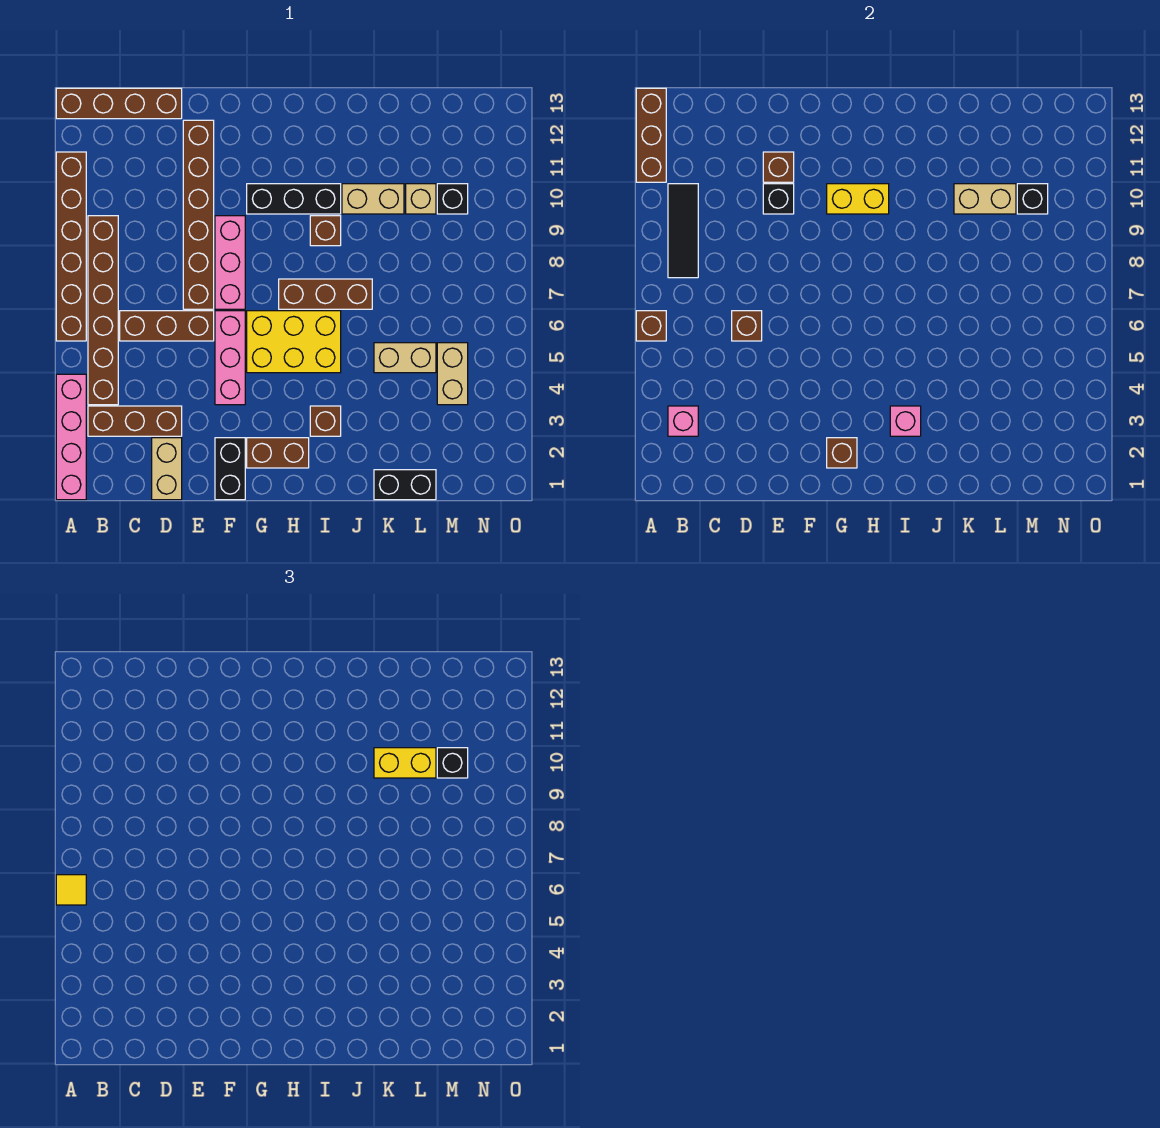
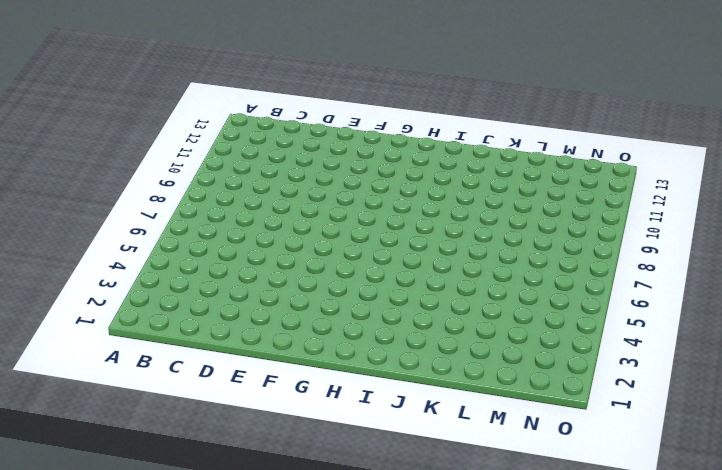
none -> pink 1x4 brick [56,374,86,500]
none -> brown 1x6 brick [56,152,86,341]
none -> brown 1x4 brick [56,88,182,119]
none -> brown 1x3 brick [88,406,182,436]

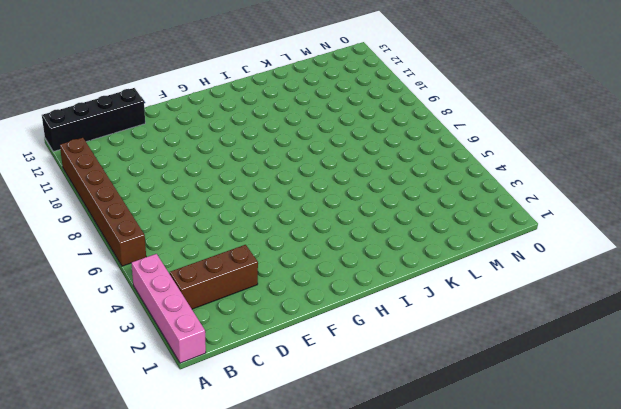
black 1x4 brick [42,88,145,152] -> brown 1x4 brick [56,88,182,119]
none -> brown 1x6 brick [88,216,118,405]
none -> brown 1x3 brick [120,311,214,341]
none -> tan 1x2 brick [152,438,182,500]
none -> brown 1x6 brick [183,120,214,309]

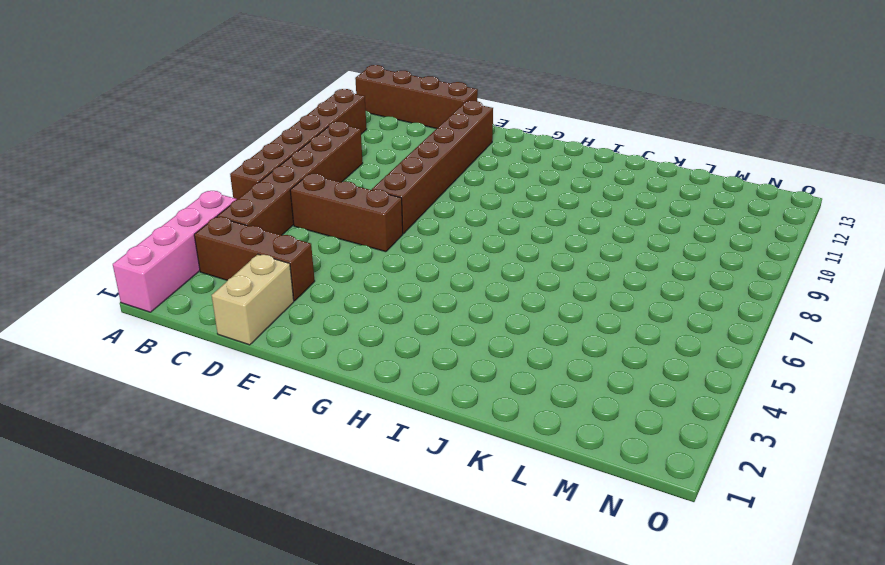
none -> black 1x2 brick [215,438,245,500]
none -> pink 1x3 brick [215,311,245,405]
none -> pink 1x3 brick [215,216,245,309]
none -> brown 1x2 brick [247,438,309,468]

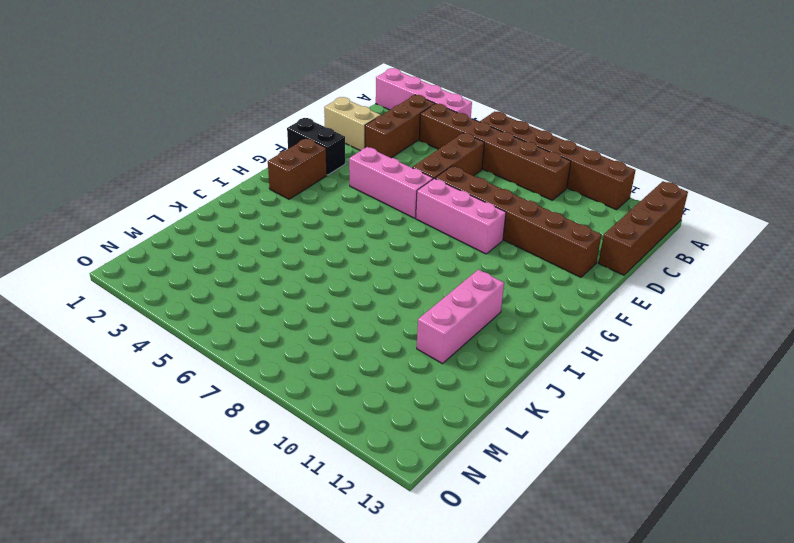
pink 1x3 brick [417,270,504,364] -> none
none -> yellow 2x3 brick [247,311,341,373]
none -> black 1x3 brick [247,184,341,214]
none -> brown 1x3 brick [279,279,372,309]
none -> brown 1x1 brick [310,406,341,436]

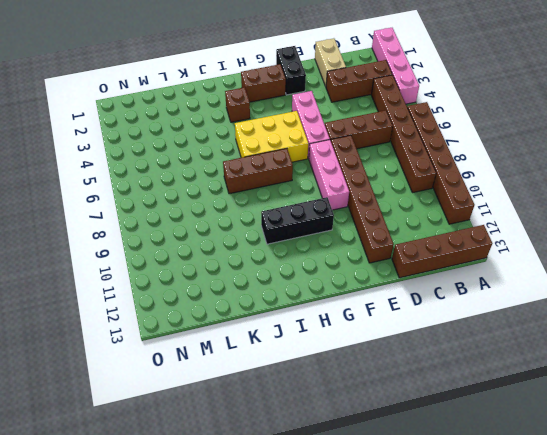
none -> brown 1x1 brick [310,216,341,246]
none -> tan 1x2 brick [342,184,404,214]
none -> black 1x2 brick [374,470,436,500]
none -> tan 1x2 brick [374,343,436,373]

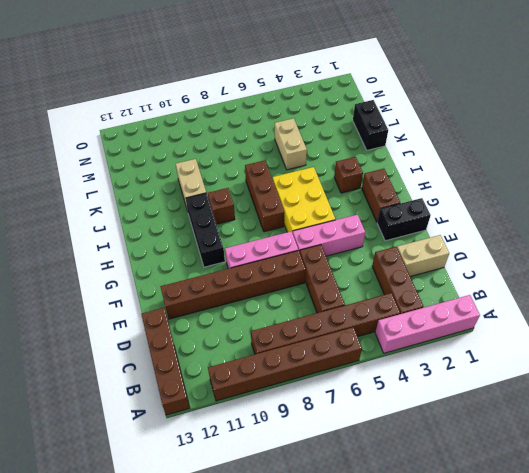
none -> tan 1x1 brick [406,184,436,214]
none -> tan 1x2 brick [437,343,468,405]
none -> black 1x1 brick [437,184,468,214]
none -> brown 1x1 brick [636,311,666,341]

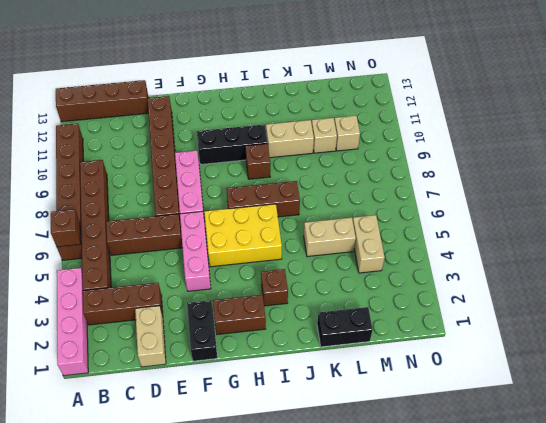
tan 1x1 brick [334,116,360,151] -> black 1x1 brick [437,184,468,214]
none -> brown 1x3 brick [636,88,666,182]
none -> pink 1x1 brick [668,406,698,436]
none -> black 1x3 tile [668,184,698,278]
none -> brown 1x1 brick [732,311,762,341]

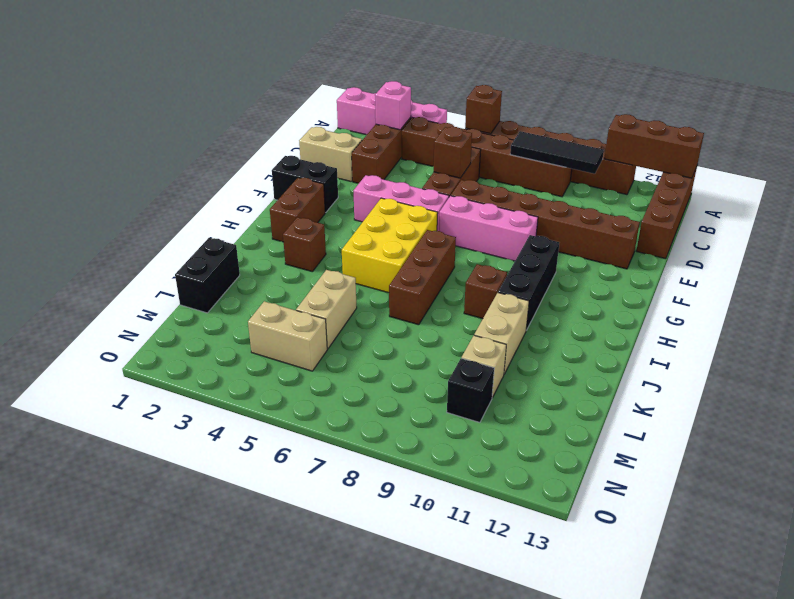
none -> black 1x1 brick [763,184,794,214]
none -> brown 1x1 brick [763,152,794,182]
none -> brown 1x1 brick [827,438,857,468]
none -> yellow 1x2 brick [827,184,889,214]

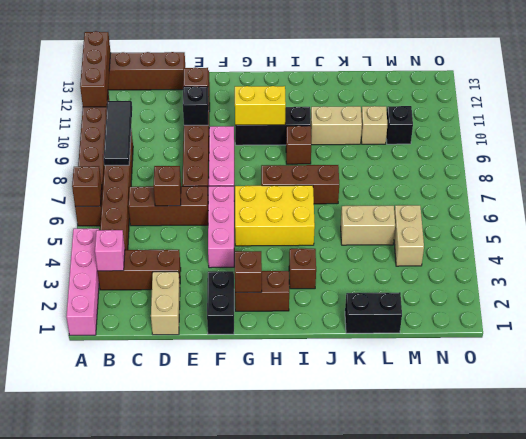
none -> pink 1x1 brick [890,406,921,436]
none -> tan 1x2 brick [954,184,1016,214]
none -> black 1x1 brick [1017,184,1048,214]
none -> yellow 1x1 tile [56,875,86,905]

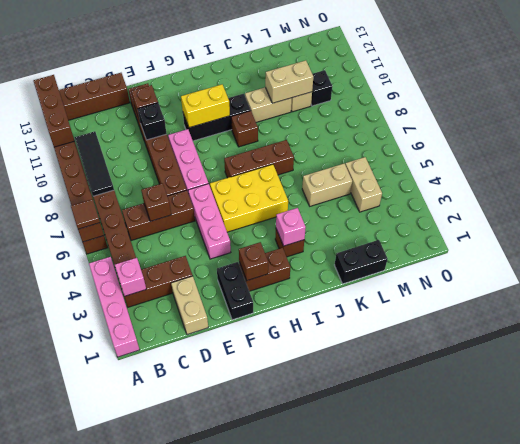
brown 1x1 tile [71,199,100,229] -> yellow 1x1 tile [56,875,86,905]
none -> black 1x1 brick [1017,184,1048,214]
none -> yellow 1x2 brick [374,748,436,778]
none -> black 1x1 brick [437,748,468,778]

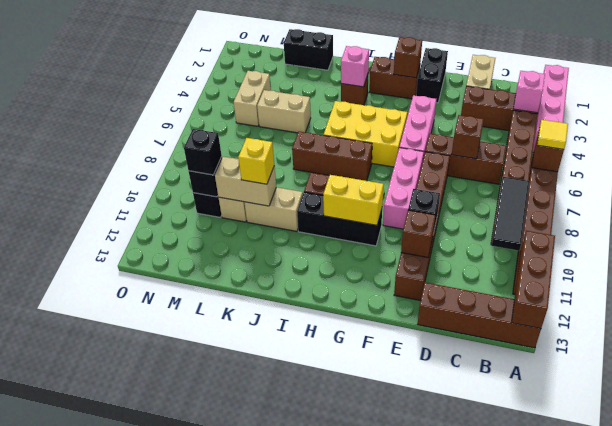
yellow 1x1 brick [238,138,274,184] -> yellow 1x2 brick [374,748,436,778]

